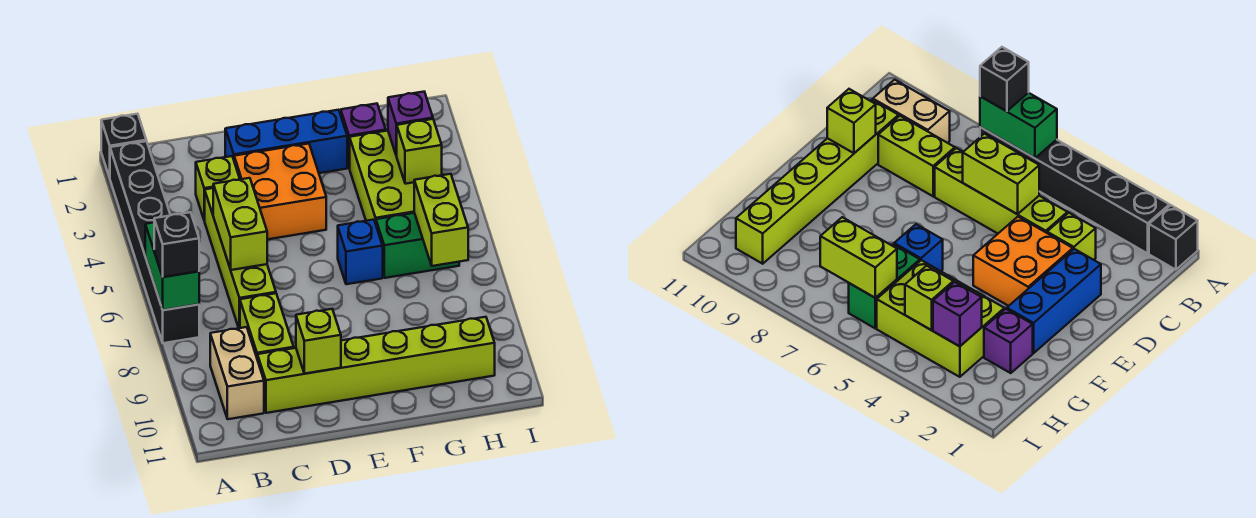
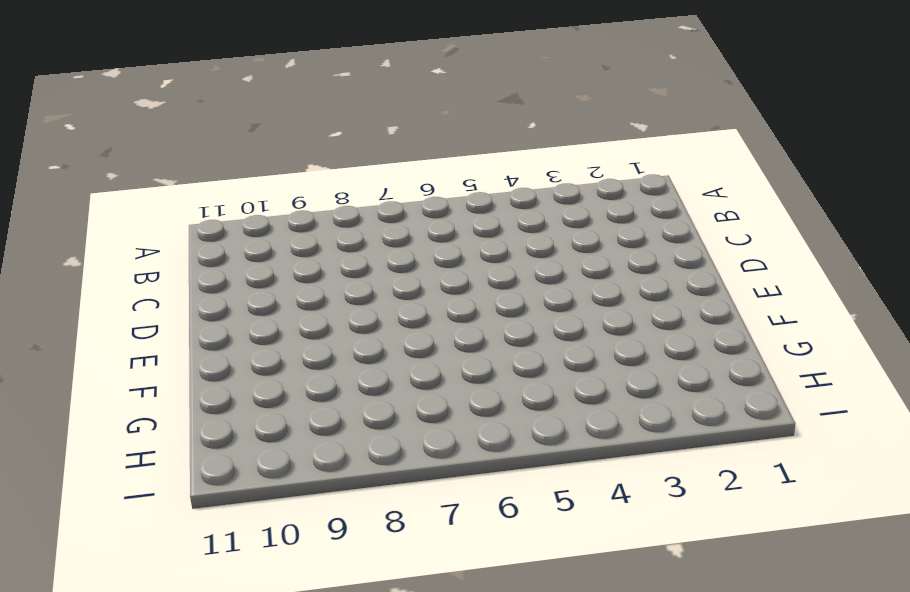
none -> black 1x1 brick [101,114,146,178]
none -> black 1x6 brick [110,141,199,343]
none -> tan 1x2 brick [210,327,264,419]

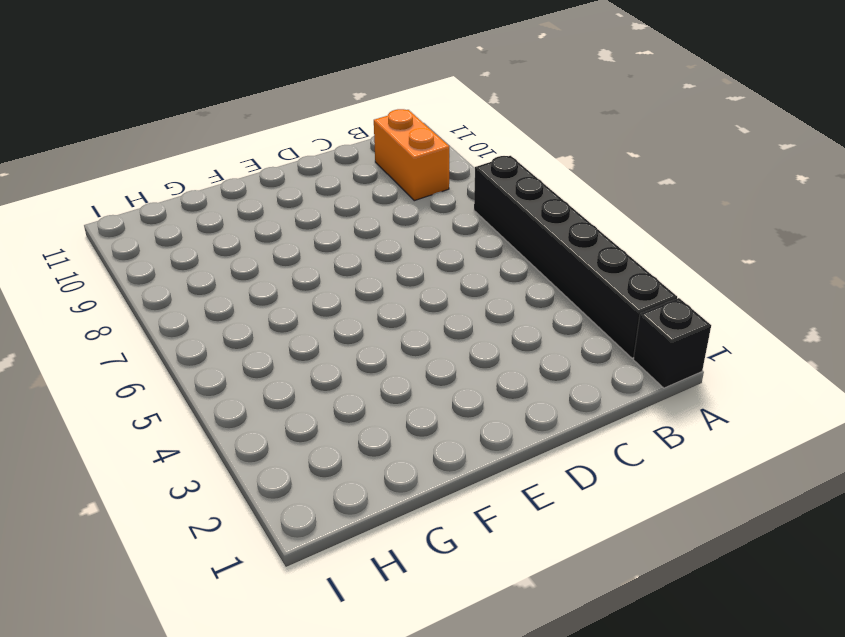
orange 1x2 brick [374,109,449,201] -> tan 1x2 brick [210,327,264,419]
none -> lime 1x1 brick [196,156,240,221]
none -> lime 1x4 brick [205,188,276,328]
none -> lime 1x2 brick [240,293,294,357]

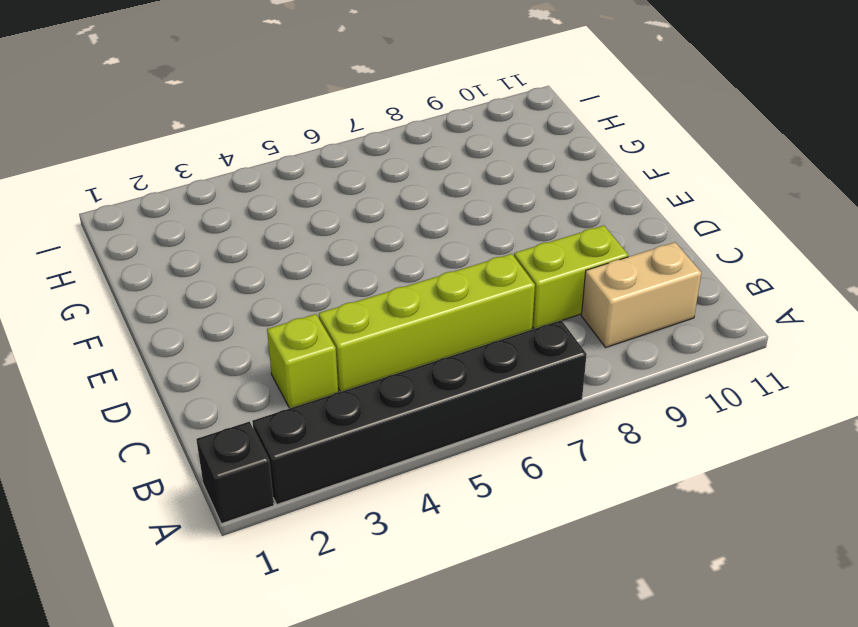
none -> lime 1x6 brick [257,317,495,413]
none -> blue 1x3 brick [225,110,347,173]
none -> orange 2x2 brick [234,144,326,239]

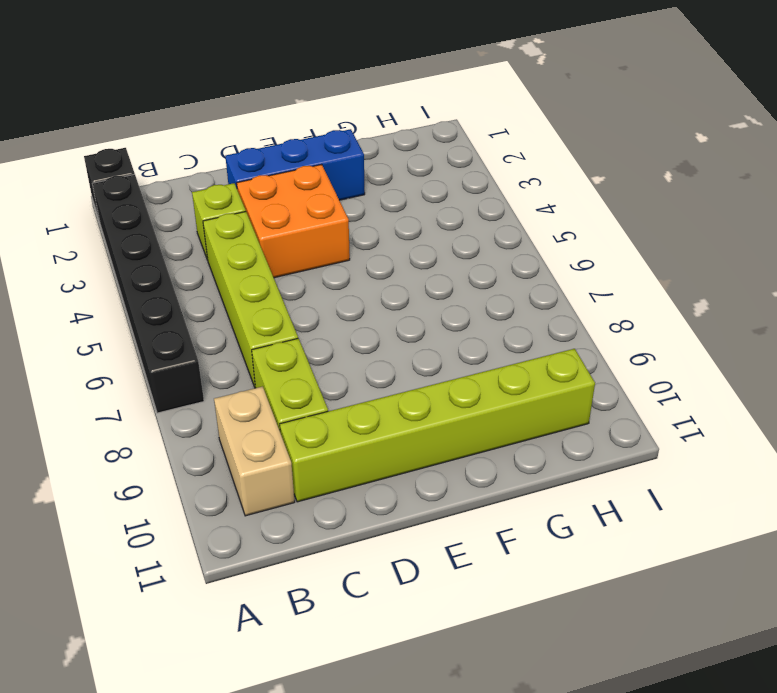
none -> blue 1x1 brick [338,220,383,284]
none -> purple 1x1 brick [341,104,386,168]
none -> lime 2x3 brick [350,131,414,223]

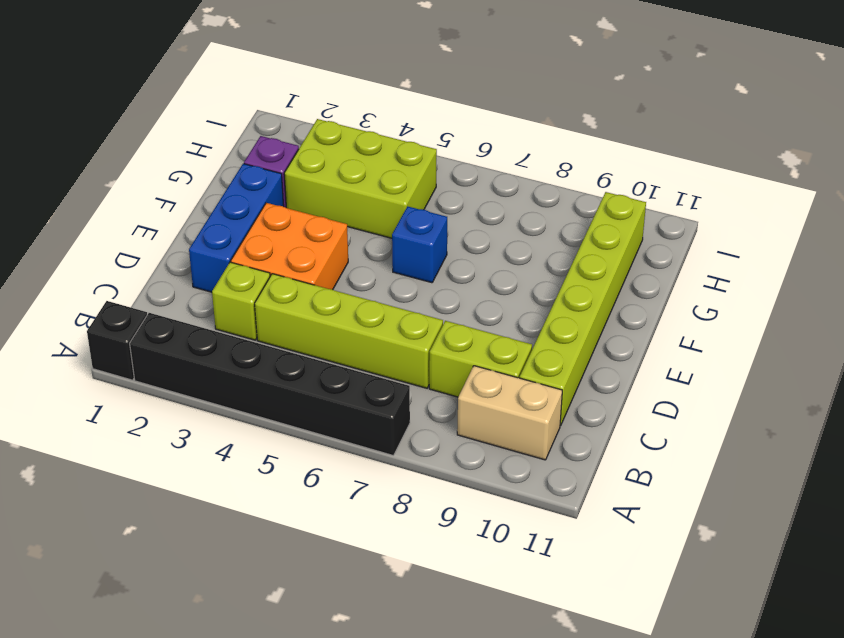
none -> green 1x2 brick [376,213,459,278]
none -> green 1x2 brick [145,223,199,310]
none -> lime 1x2 brick [213,178,267,270]

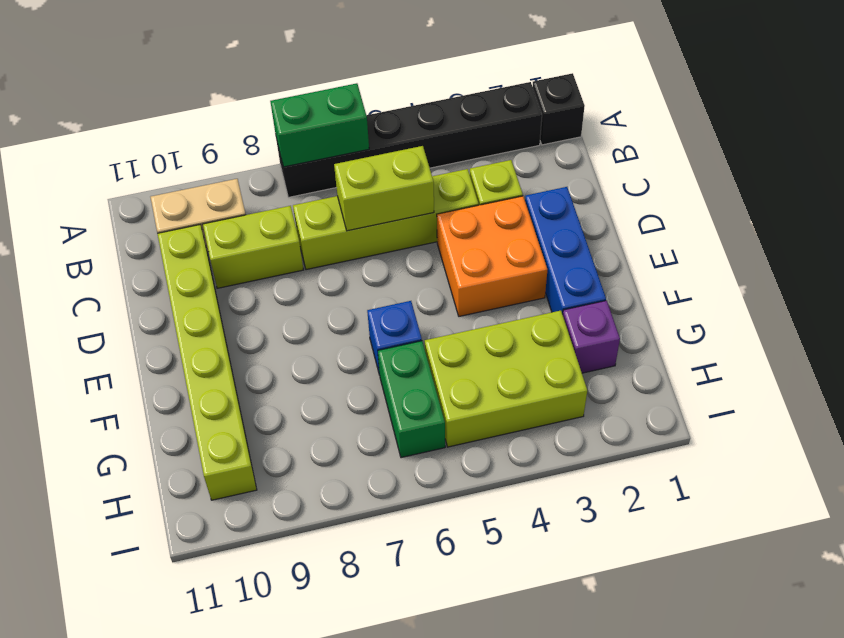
none -> lime 1x1 brick [296,309,341,374]
none -> purple 1x1 brick [388,92,433,156]
none -> lime 1x1 brick [397,119,442,184]

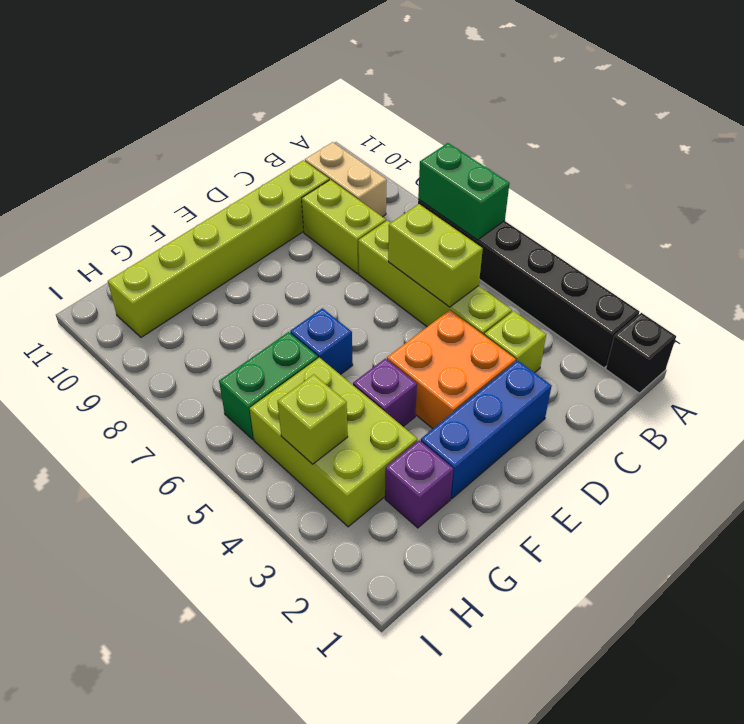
purple 1x1 brick [353,358,417,426] -> purple 1x1 brick moved to [388,92,433,156]
none -> lime 1x1 brick [296,309,341,374]
none -> lime 1x2 brick [414,174,468,266]
none -> black 1x1 brick [154,212,199,277]

